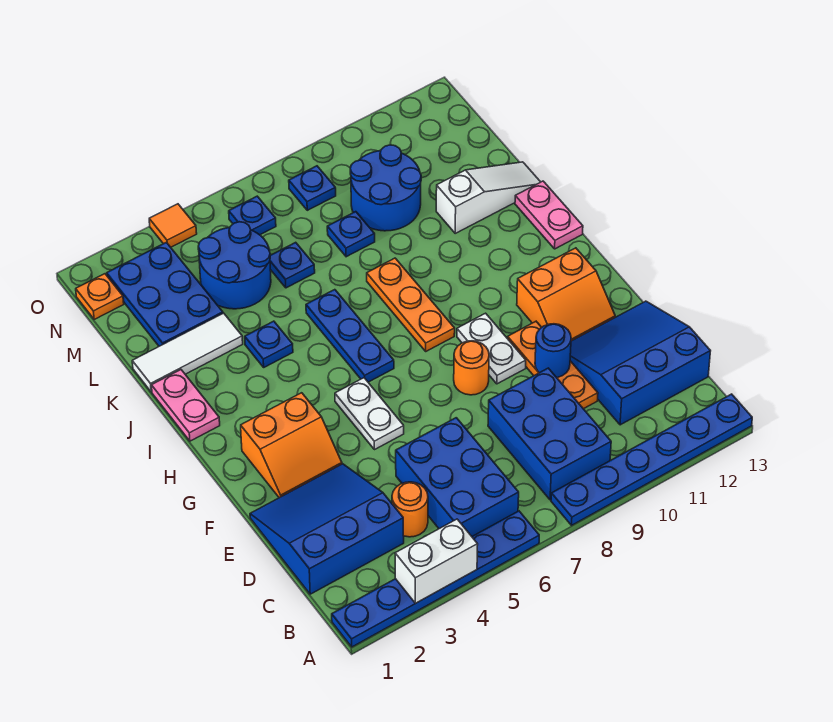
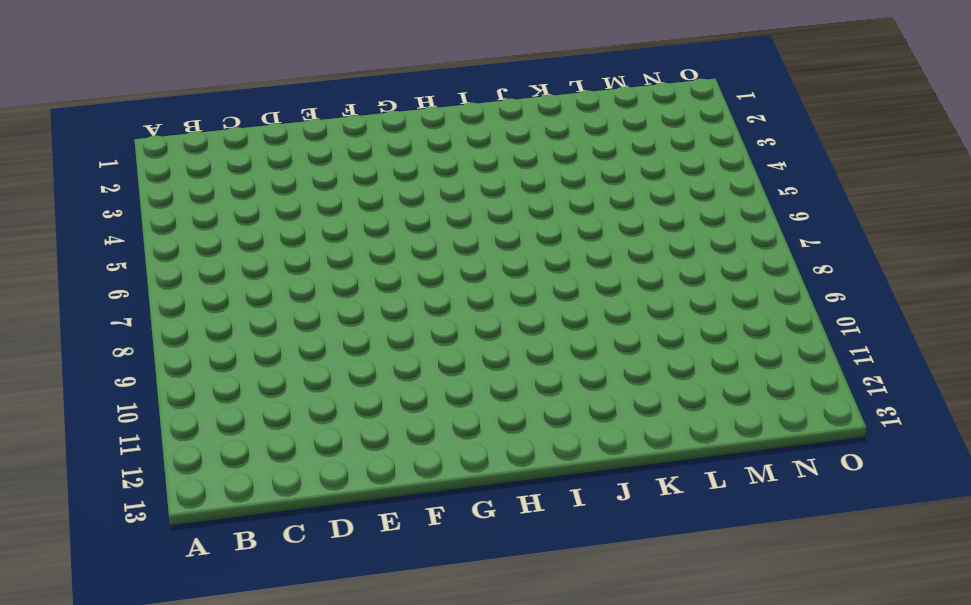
none -> blue 1x6 plate [332,511,539,647]
none -> blue 1x6 plate [551,394,752,525]
none -> blue 2x3 brick [396,418,519,536]
none -> blue 2x3 brick [488,368,611,500]

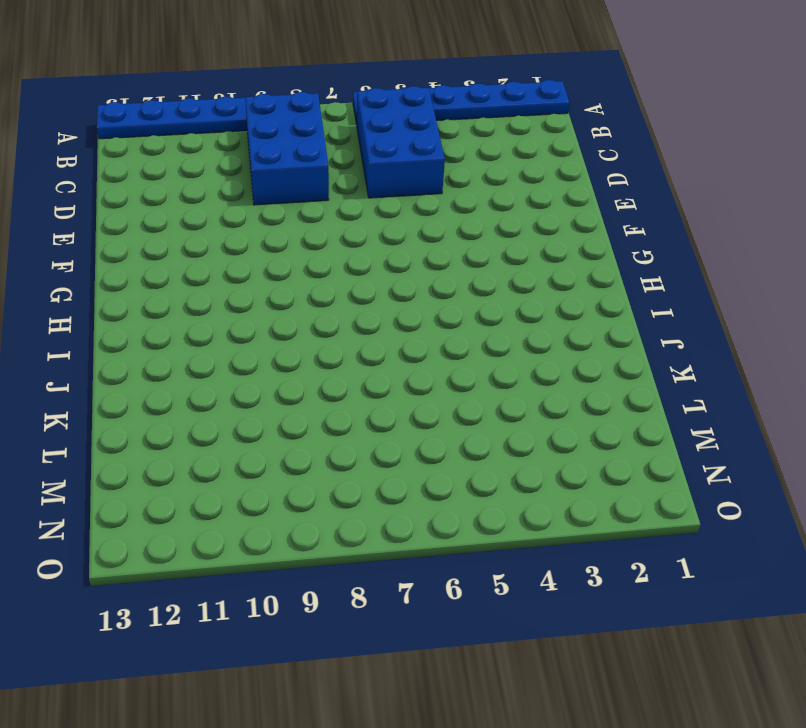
none -> blue 3x3 slope [250,464,404,594]
none -> orange 1x1 round brick [392,482,428,537]
none -> blue 3x3 slope [570,301,710,425]
none -> orange 1x3 plate [508,321,598,409]

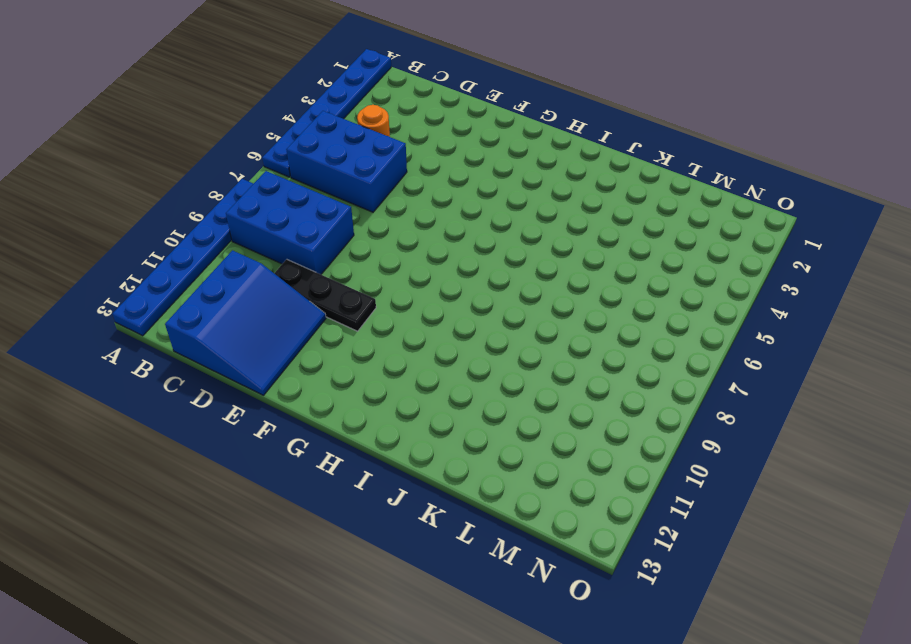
black 1x3 plate [274,259,376,331] -> orange 1x3 plate [508,321,598,409]
none -> blue 3x3 slope [250,464,404,594]
none -> orange 2x2 slope [241,393,342,498]
none -> white 1x2 plate [335,378,404,450]
none -> orange 1x1 round brick [454,341,489,395]

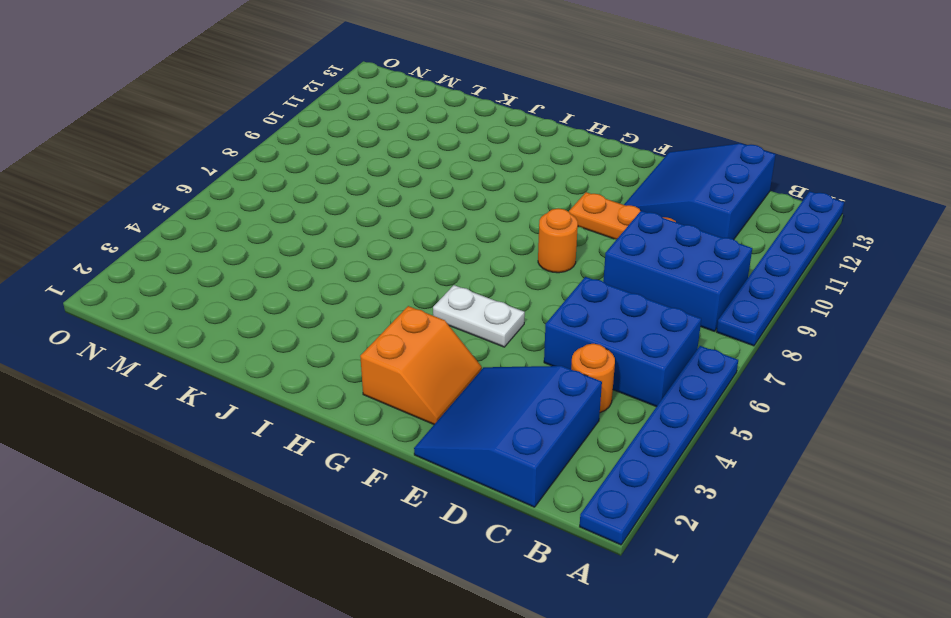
none -> white 1x2 plate [457,313,526,384]
none -> orange 2x2 slope [517,248,615,341]
none -> blue 1x3 plate [306,290,394,382]
none -> orange 1x3 plate [367,258,455,351]

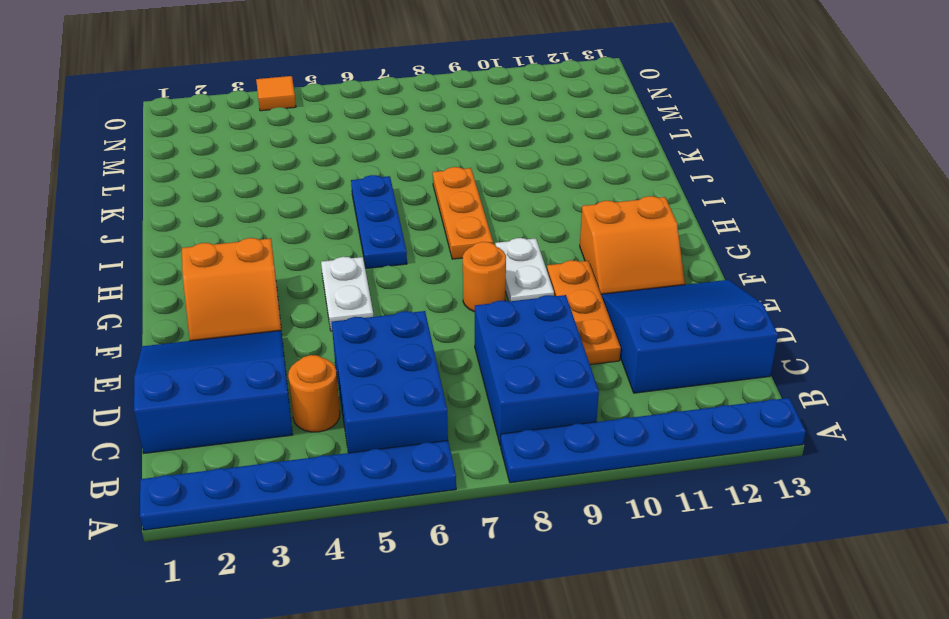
none -> pink 1x2 plate [151,370,220,441]
none -> pink 1x2 plate [515,181,583,249]
none -> blue 1x1 plate [245,321,293,367]
none -> white 1x3 tile [132,313,243,392]

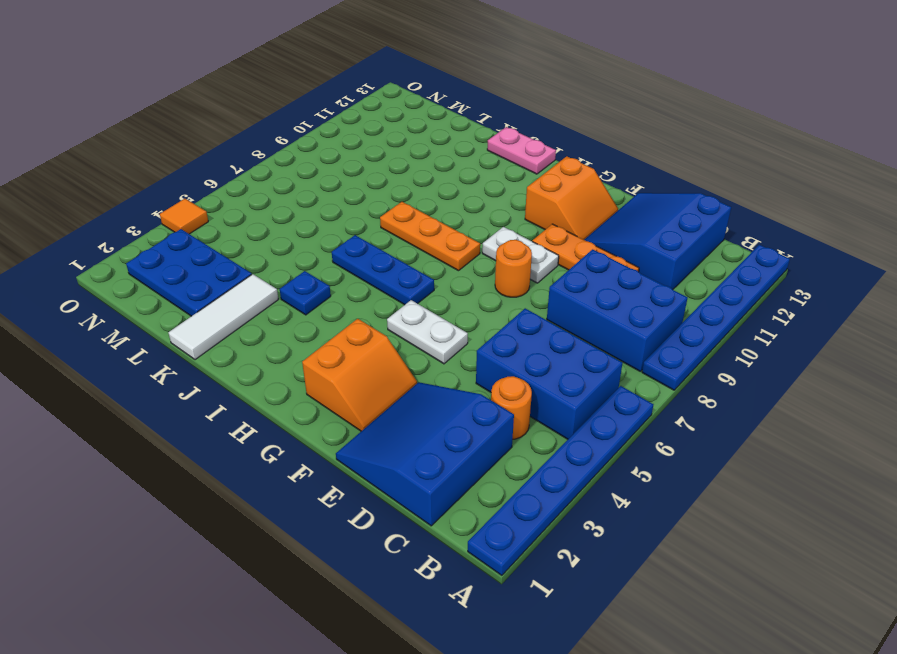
none -> pink 1x2 plate [151,370,220,441]
none -> white 1x3 slope [436,162,540,233]
none -> blue 2x2 round brick [198,222,271,309]
none -> blue 1x1 plate [270,242,315,288]

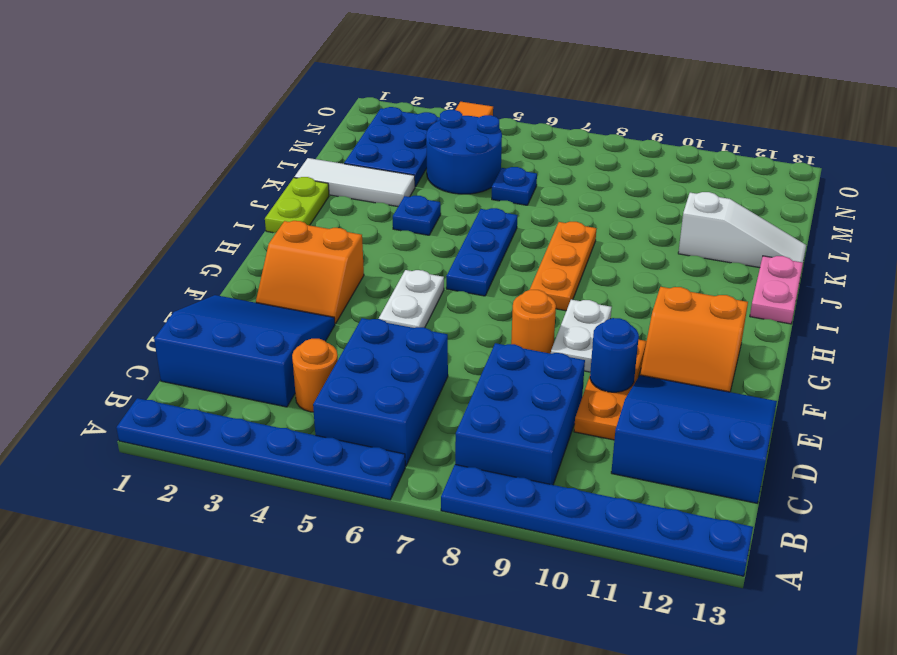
lime 1x2 plate [265,177,329,233] -> pink 1x2 plate [151,370,220,441]
none -> blue 1x1 plate [327,212,375,257]
none -> blue 2x2 round brick [350,145,421,231]
none -> orange 1x1 plate [76,274,124,319]
none -> blue 1x1 plate [229,196,276,235]

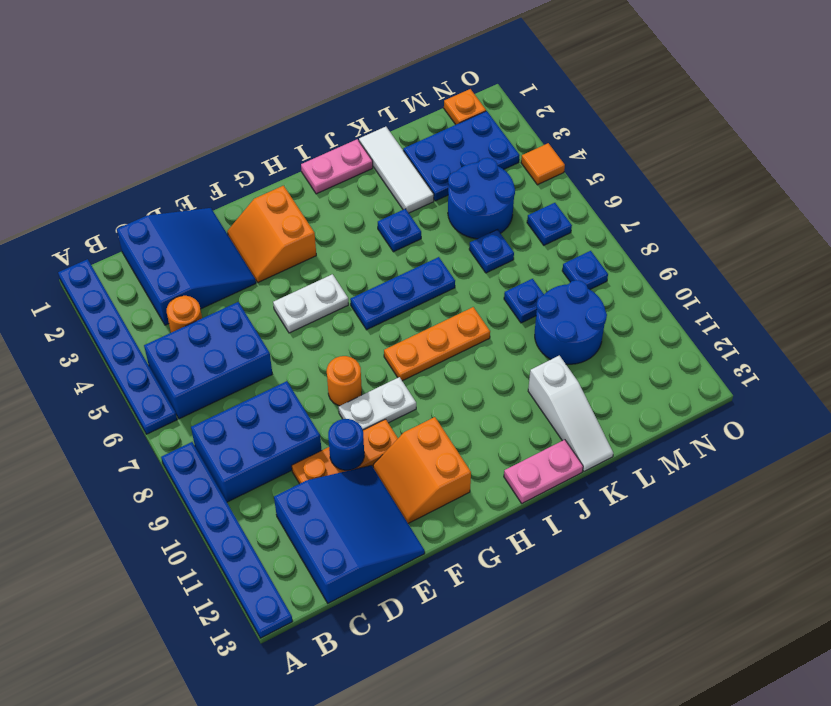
none -> white 1x2 brick [395,519,478,603]

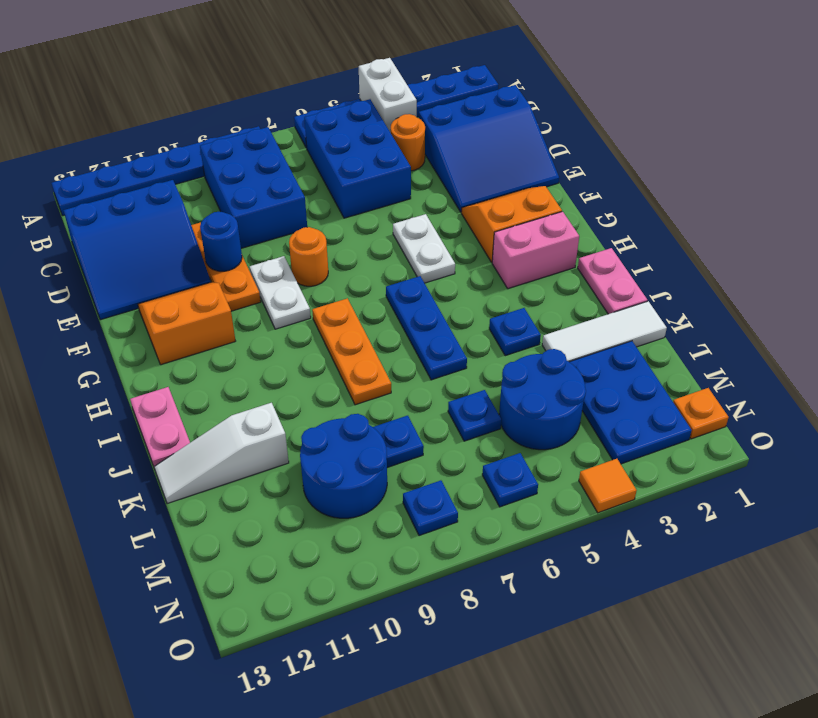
white 1x2 brick [359,58,417,133] -> white 1x2 brick turned to [395,519,478,603]
pink 1x2 brick [492,212,579,289] -> none

